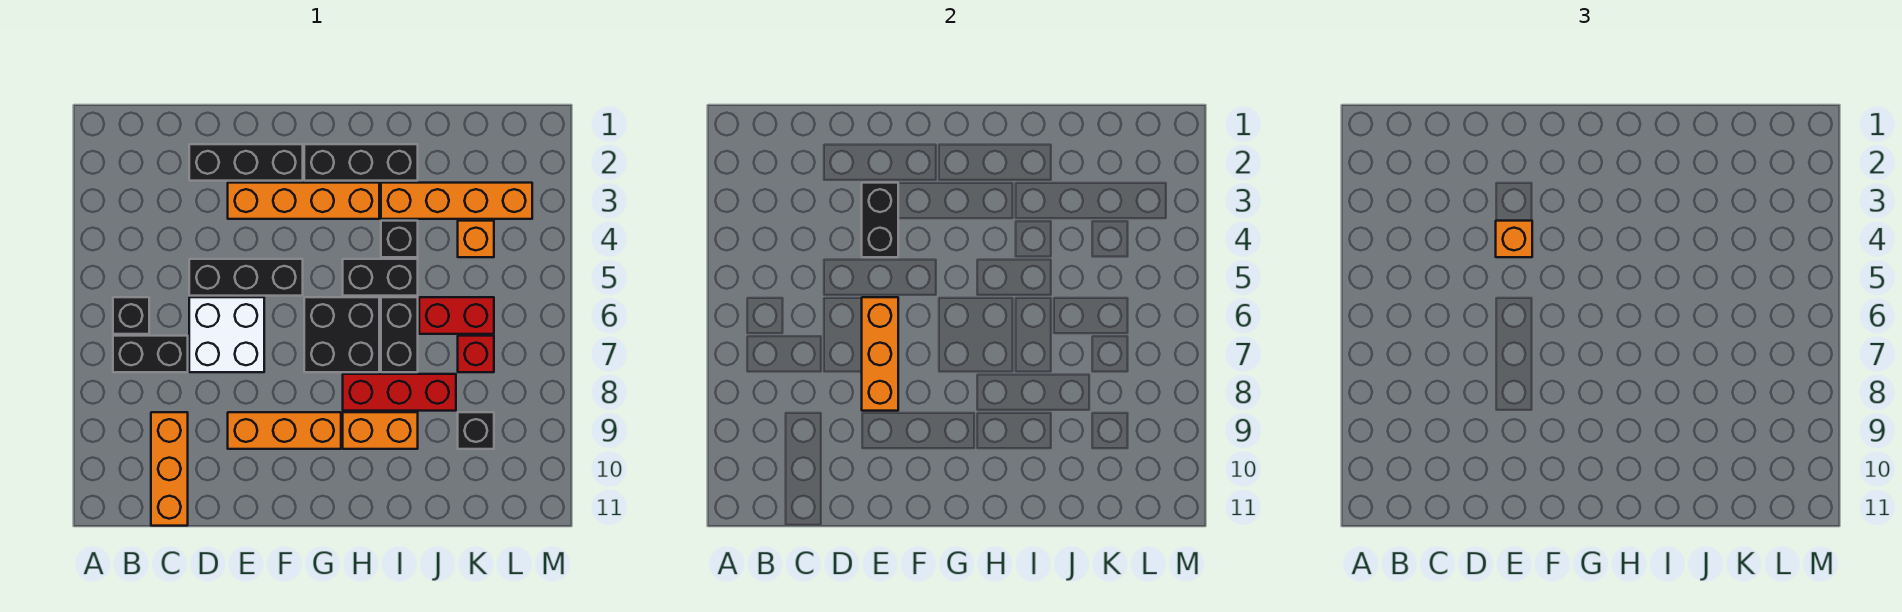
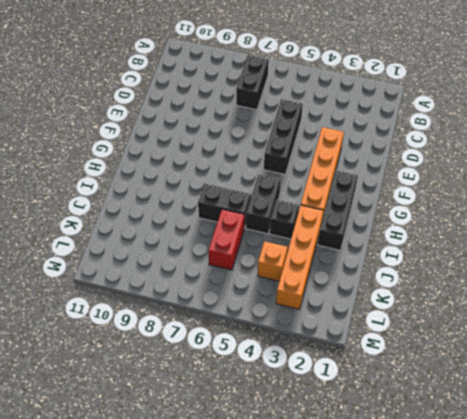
none -> black 1x1 brick [113,297,149,334]
none -> orange 1x3 brick [151,412,188,526]
none -> black 1x3 brick [189,144,303,181]

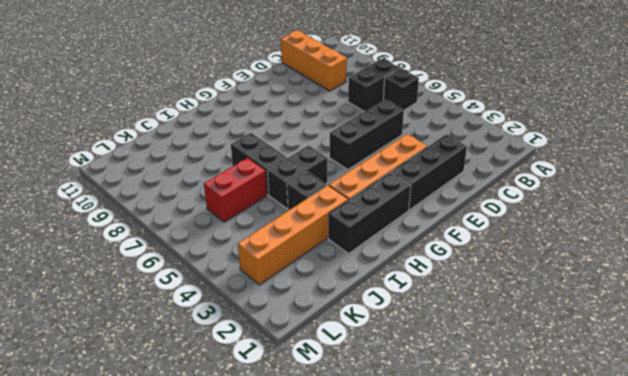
none -> white 2x2 brick [189,297,264,372]
none -> orange 1x3 brick [228,412,341,449]
none -> black 2x2 brick [304,297,379,372]

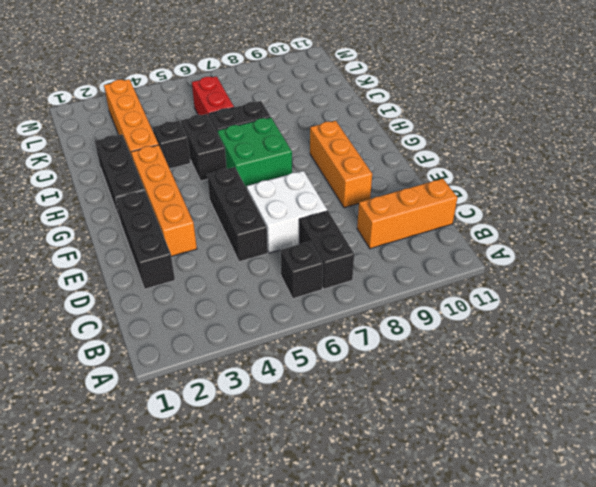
green 2x2 brick [217,117,292,189] -> black 2x2 brick [304,297,379,372]
none -> red 1x3 brick [343,374,456,411]
none -> orange 1x2 brick [343,412,418,449]
none -> orange 1x1 brick [458,221,494,257]

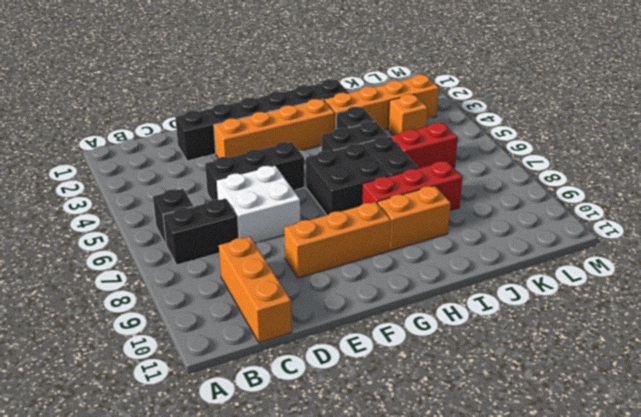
none -> red 1x1 brick [458,336,494,372]
none -> black 1x1 brick [458,412,494,449]
none -> black 1x2 brick [862,183,898,257]

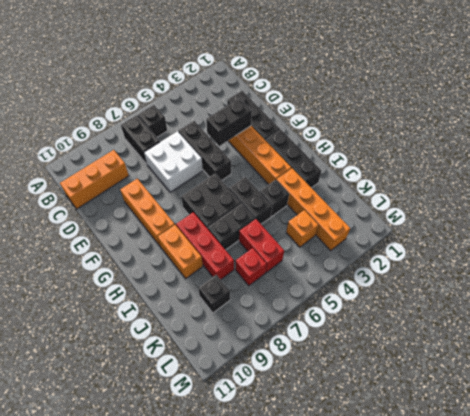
none -> orange 1x3 brick [862,297,898,411]
none -> orange 1x1 brick [1496,221,1532,257]

